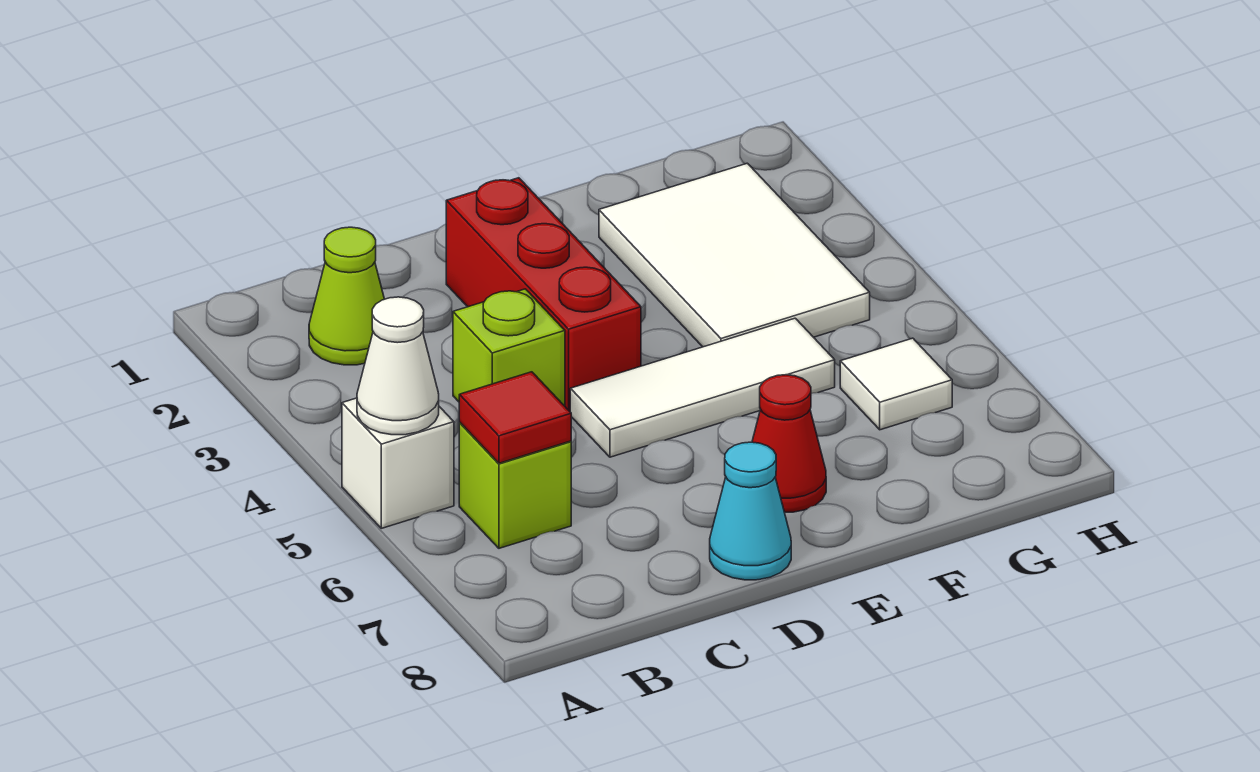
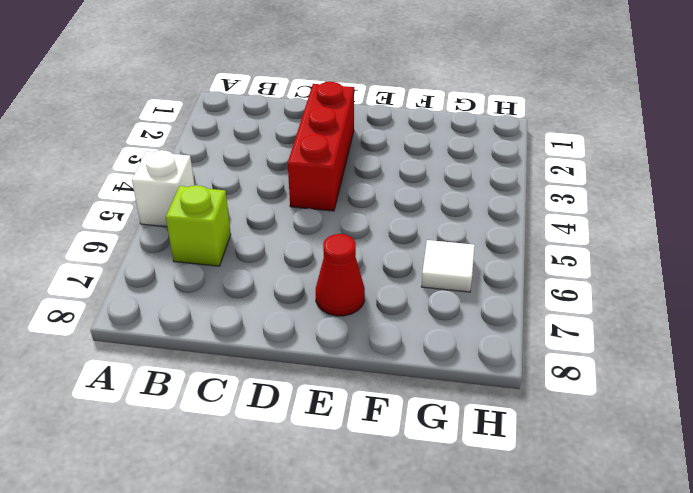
none -> lime 1x1 cone [309,227,384,365]
none -> lime 1x1 brick [453,289,565,406]
none -> white 1x3 tile [570,318,835,457]

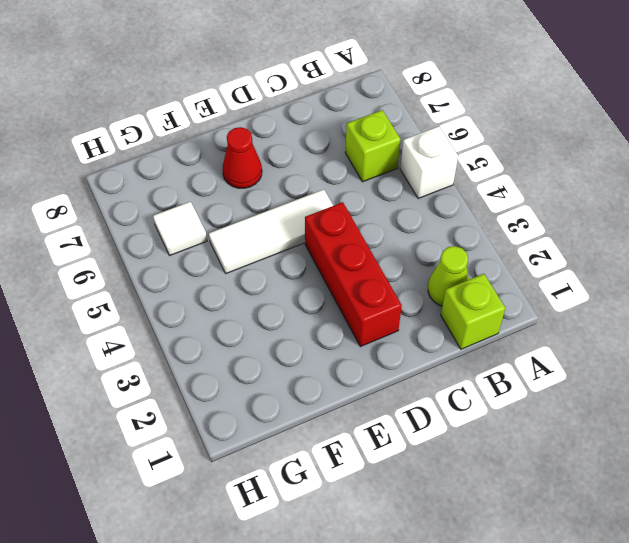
lime 1x1 brick [441,274,505,349] -> lime 1x1 brick moved to [453,289,565,406]
none -> cyan 1x1 cone [710,442,791,580]
none -> white 2x3 tile [599,163,870,347]
none -> white 1x1 cone [357,297,439,435]

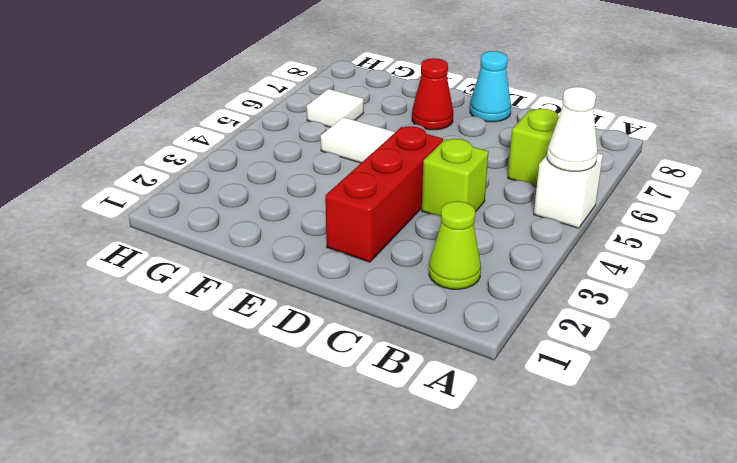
none -> white 2x3 tile [599,163,870,347]
none -> red 1x1 tile [459,372,571,463]

